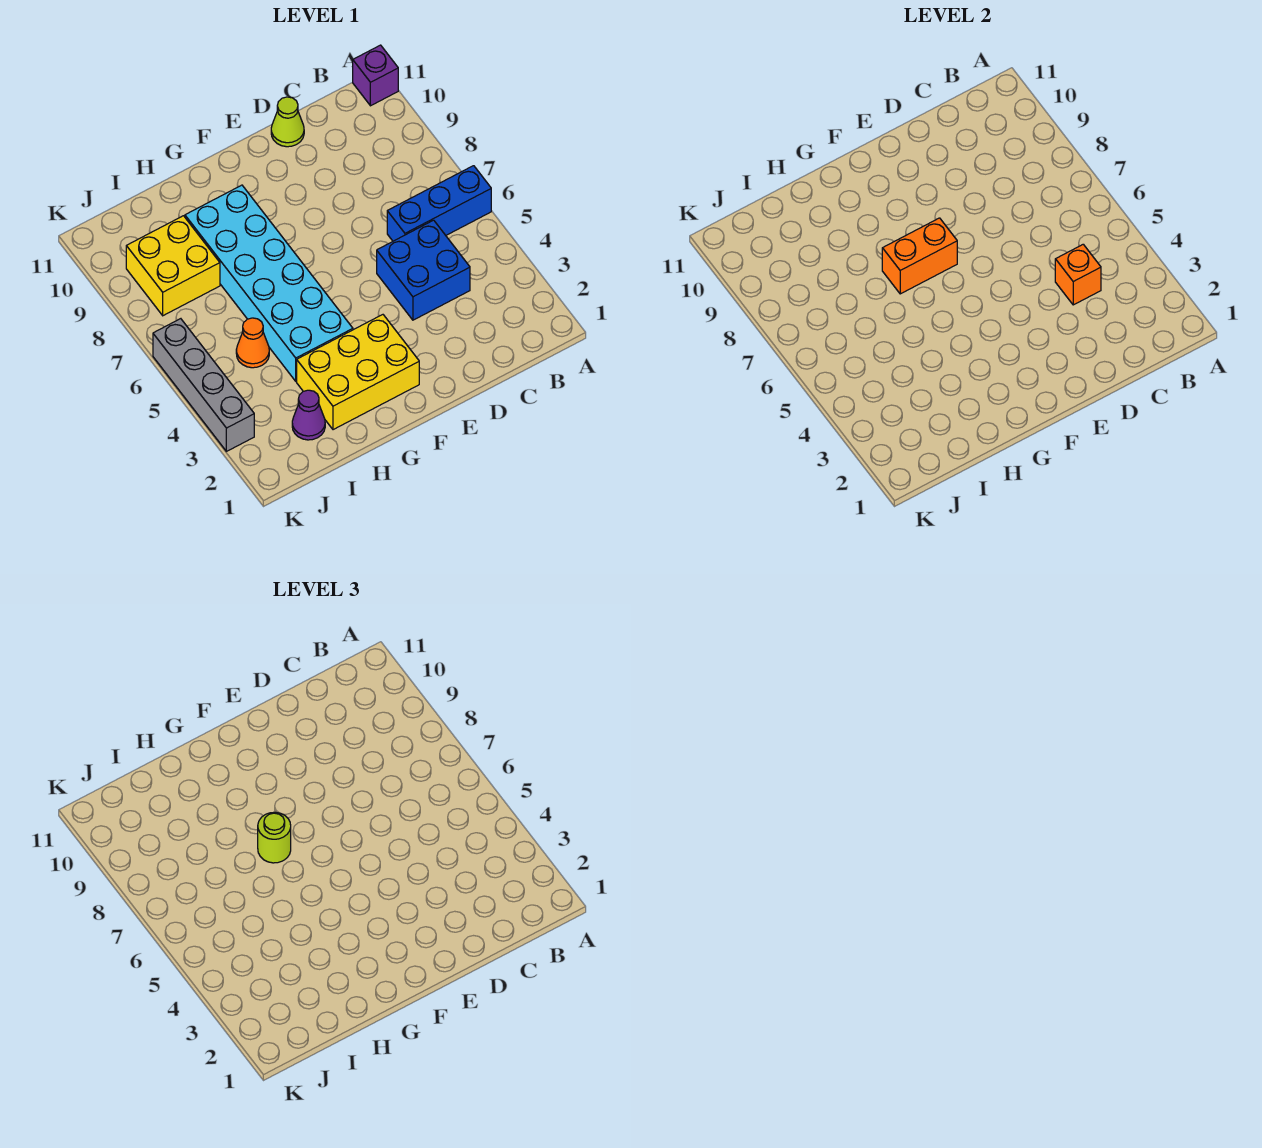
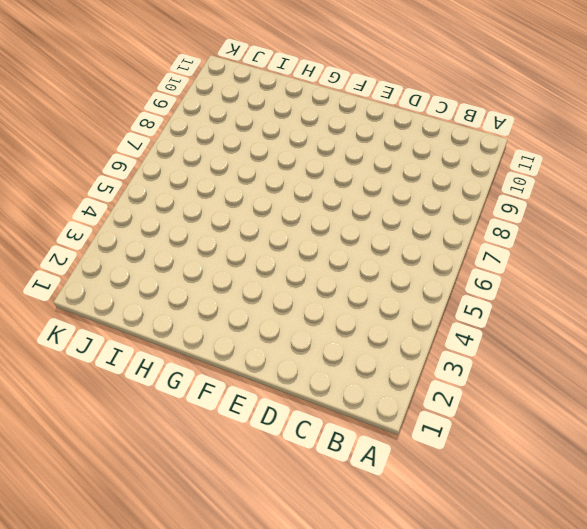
none -> blue 1x3 brick [387,166,491,241]
none -> purple 1x1 brick [353,45,398,106]
none -> blue 2x2 brick [377,220,470,320]

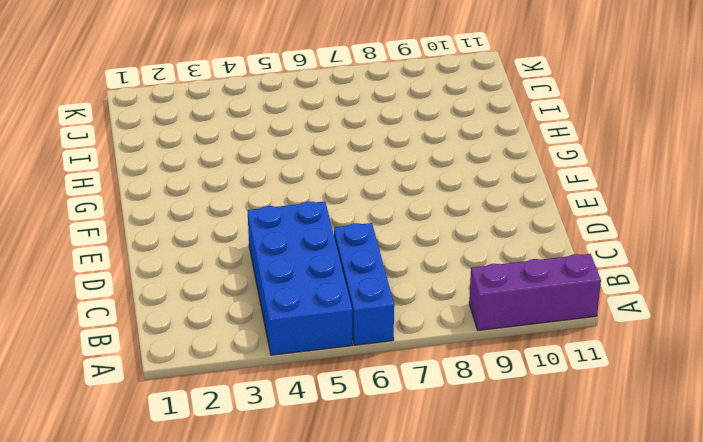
blue 2x4 brick [248,201,352,355] -> blue 2x2 brick [377,220,470,320]
purple 1x3 brick [469,254,601,330] -> purple 1x1 brick [353,45,398,106]
none -> lime 1x1 cone [271,97,304,147]
none -> yellow 2x3 brick [297,315,419,430]
none -> cyan 2x6 brick [185,185,353,381]

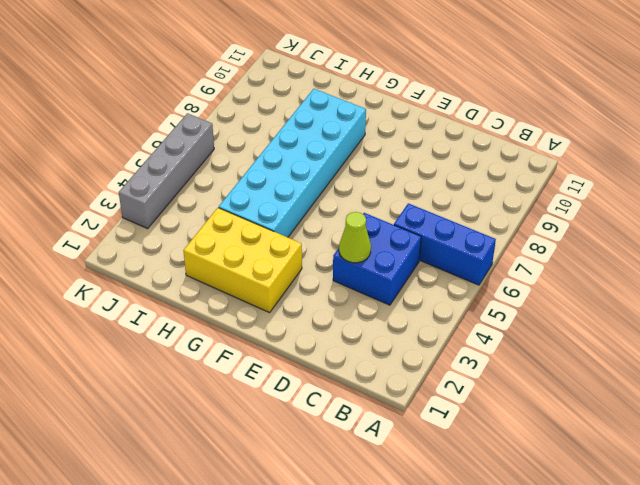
lime 1x1 cone [339,212,371,263] -> lime 1x1 cone moved to [271,97,304,147]
none -> purple 1x1 brick [353,45,398,106]
none -> purple 1x1 cone [292,390,325,440]
none -> orange 1x1 cone [236,318,269,368]

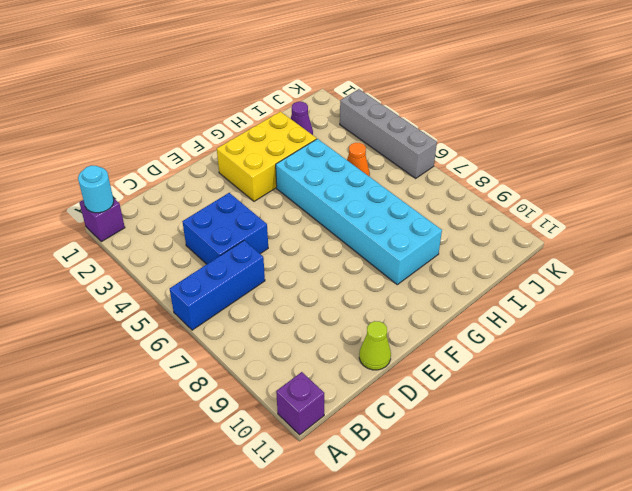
purple 1x1 brick [79,198,125,242] -> none
cyan 1x1 round brick [78,165,114,213] -> none
none -> yellow 2x2 brick [126,216,220,316]
none -> orange 1x1 brick [1055,244,1101,305]
none -> orange 1x2 brick [882,218,957,294]

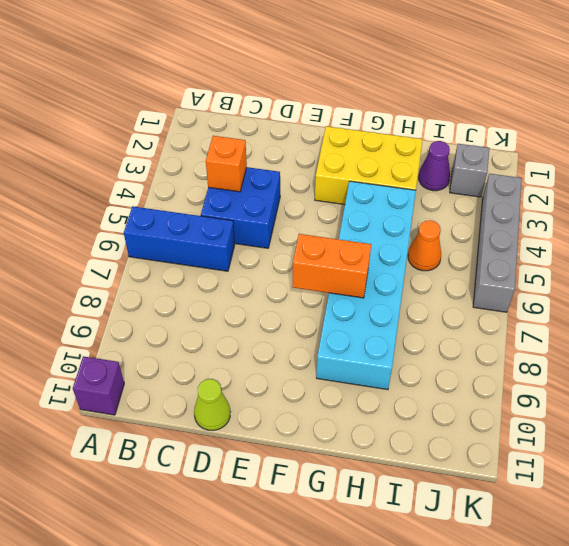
grey 1x1 brick [450,144,489,197] -> none
none -> yellow 2x2 brick [126,216,220,316]
none -> lime 1x1 round brick [258,812,291,863]

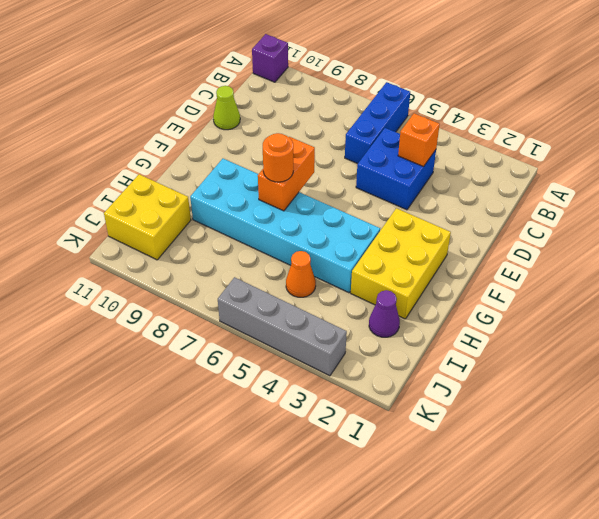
orange 1x1 round brick [263,133,293,182] -> lime 1x1 round brick [258,812,291,863]
yellow 2x2 brick [104,174,191,260] -> yellow 2x2 brick moved to [126,216,220,316]

